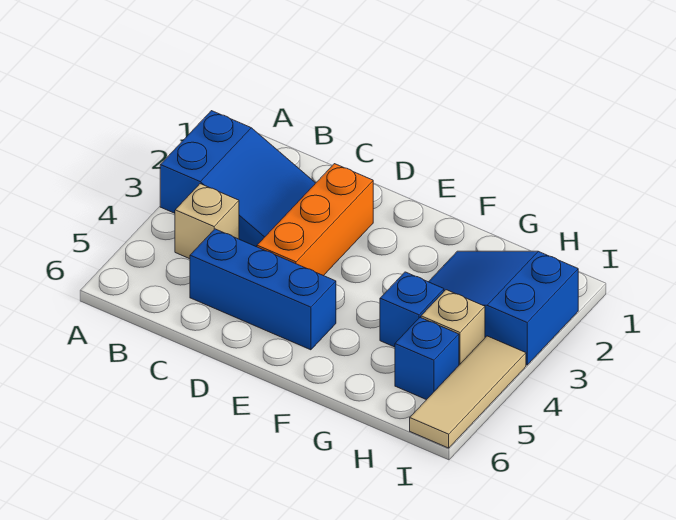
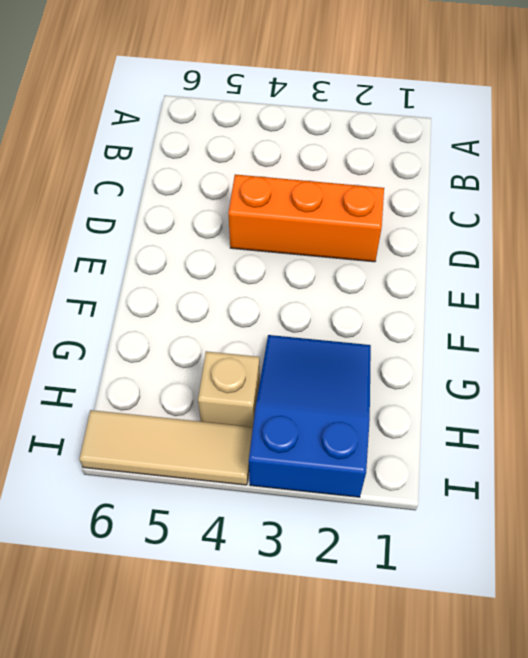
none -> blue 2x3 slope [160,111,315,247]
none -> tan 1x1 brick [175,184,239,259]

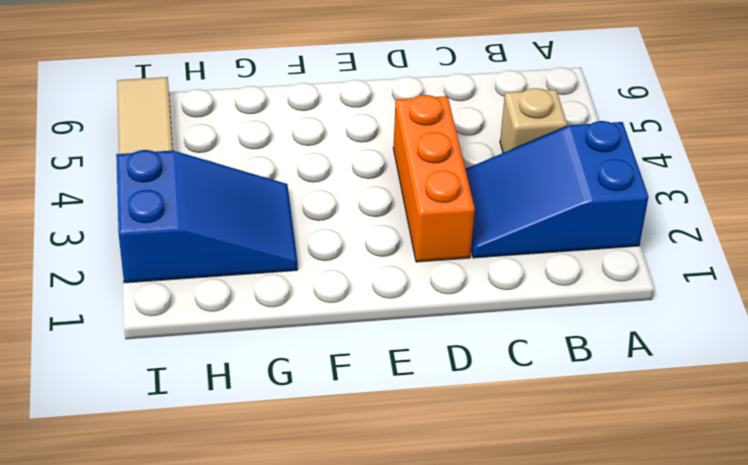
none -> blue 1x3 brick [190,229,336,350]
none -> blue 1x1 brick [380,272,444,347]

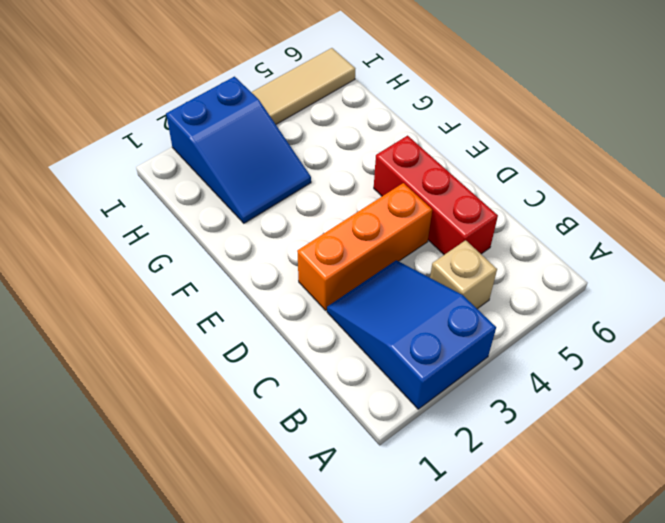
red 1x3 brick [374,136,498,255] -> blue 1x3 brick [190,229,336,350]
none -> blue 1x1 brick [380,272,444,347]
none -> tan 1x1 brick [421,290,485,365]

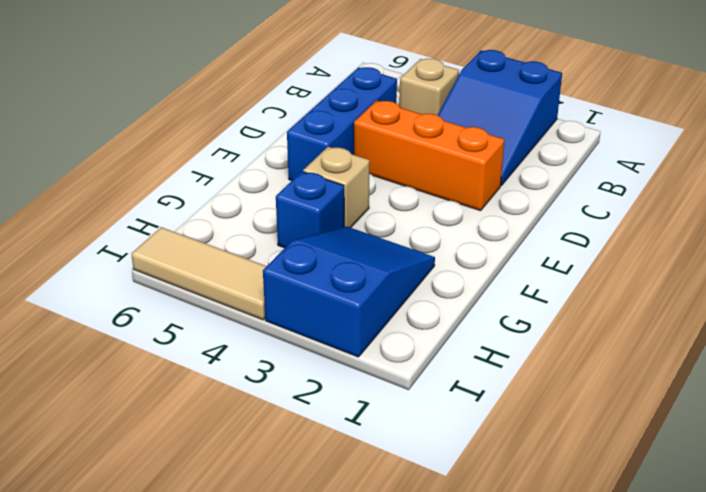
tan 1x1 brick [303,147,370,228] -> tan 1x1 brick moved to [421,290,485,365]
none -> blue 1x1 brick [395,317,459,400]

